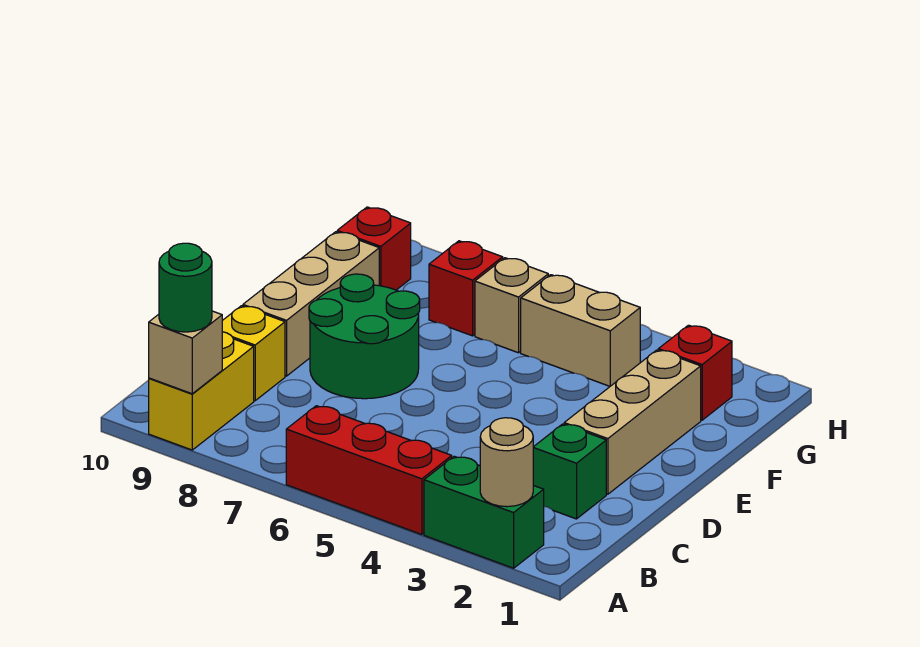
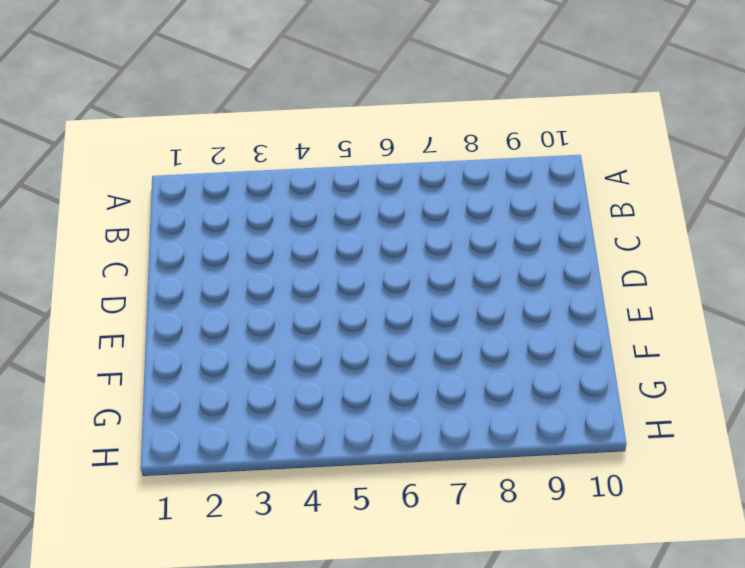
none -> green 1x2 brick [424,456,544,568]
none -> red 1x3 brick [286,406,452,535]
none -> yellow 1x2 brick [149,332,254,450]

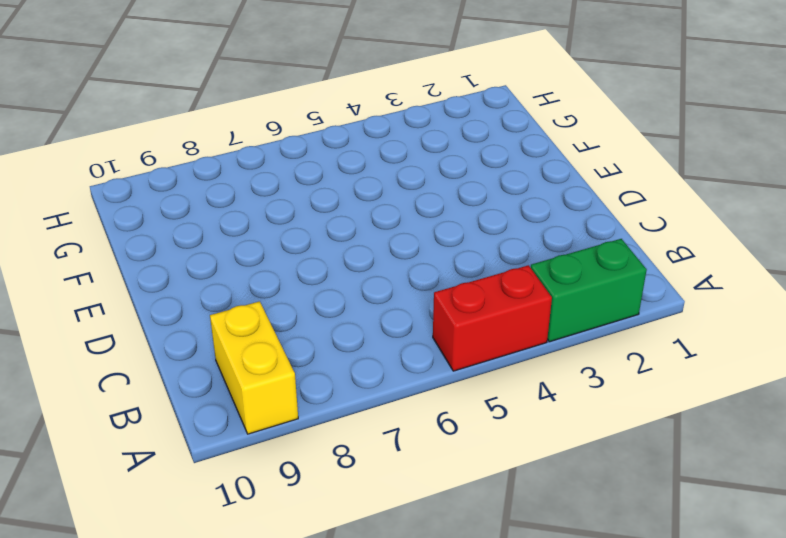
red 1x2 brick [433,265,552,371] -> red 1x3 brick [286,406,452,535]
none -> green 1x1 brick [533,424,606,519]
none -> yellow 1x1 brick [222,306,285,401]
none -> tan 1x3 brick [564,350,701,494]

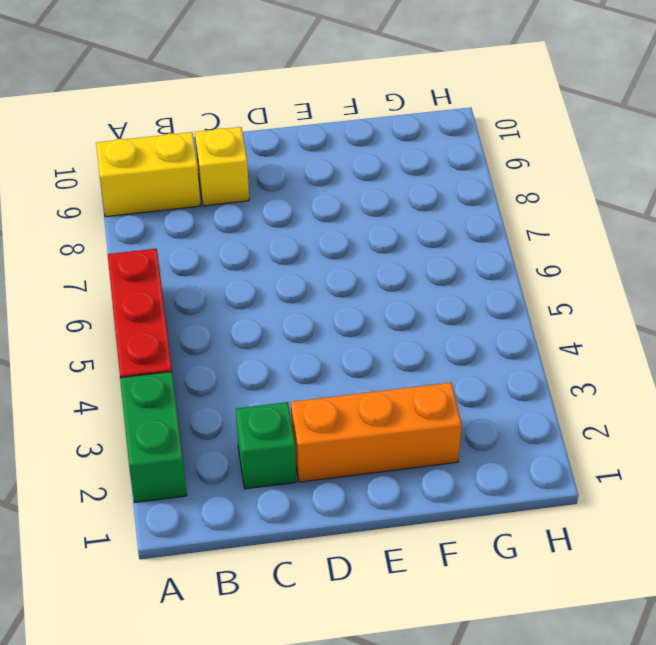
orange 1x3 brick [291,382,462,482] -> tan 1x3 brick [564,350,701,494]
none -> green 2x2 round brick [309,274,420,399]
none -> tan 1x3 brick [243,232,379,376]
none -> red 1x1 brick [658,325,732,420]

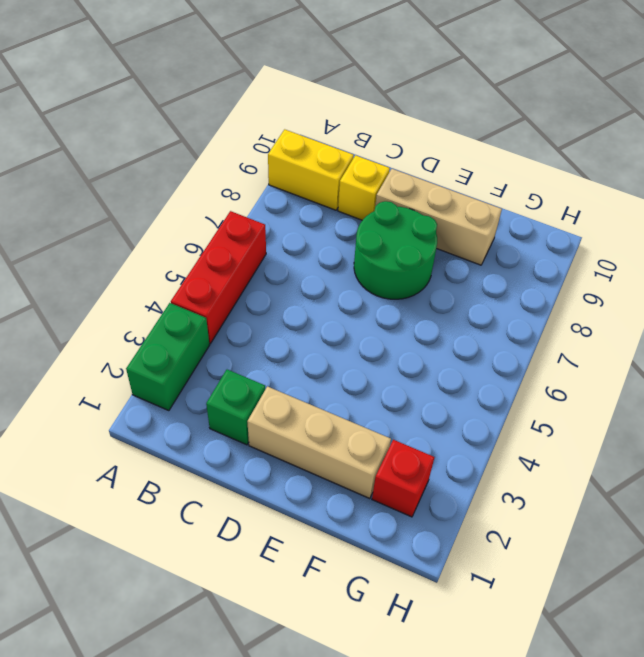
none -> tan 1x2 brick [521,275,640,386]
none -> tan 1x1 brick [475,258,548,353]
none -> red 1x1 brick [429,241,503,336]

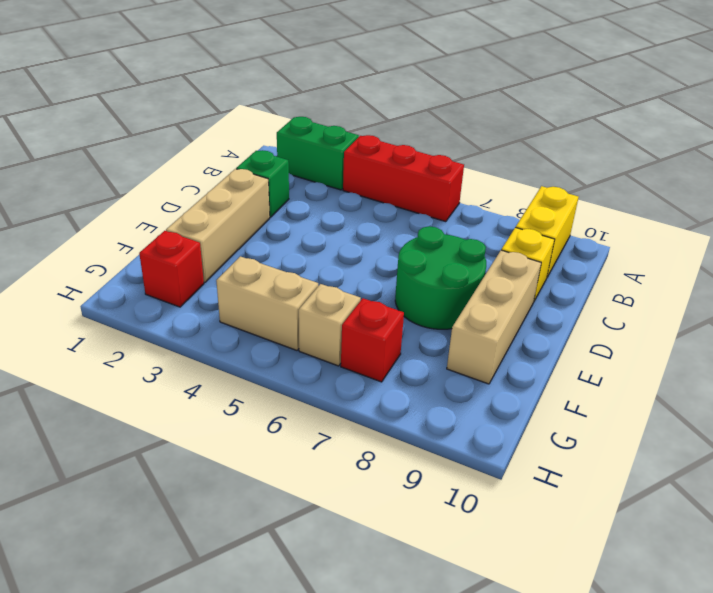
none -> red 1x1 brick [337,207,411,290]
none -> tan 1x1 round brick [480,418,533,507]
none -> tan 1x1 brick [149,311,222,394]

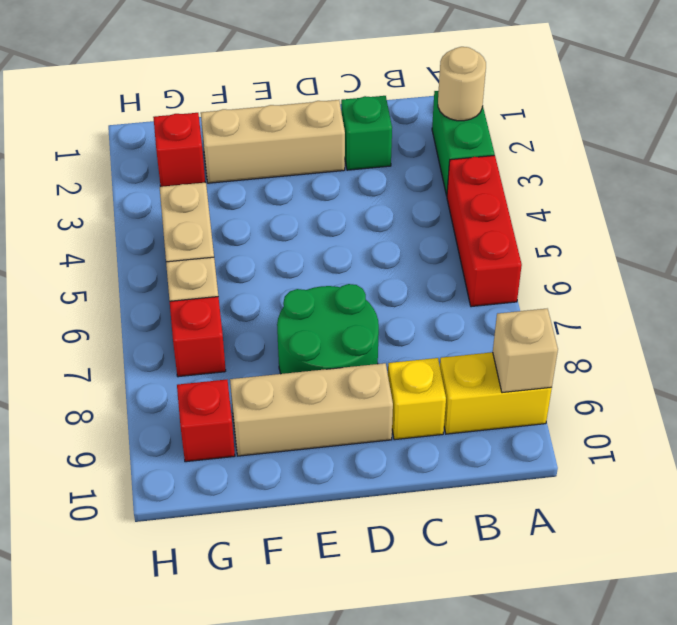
none -> green 1x1 round brick [159,243,212,332]

